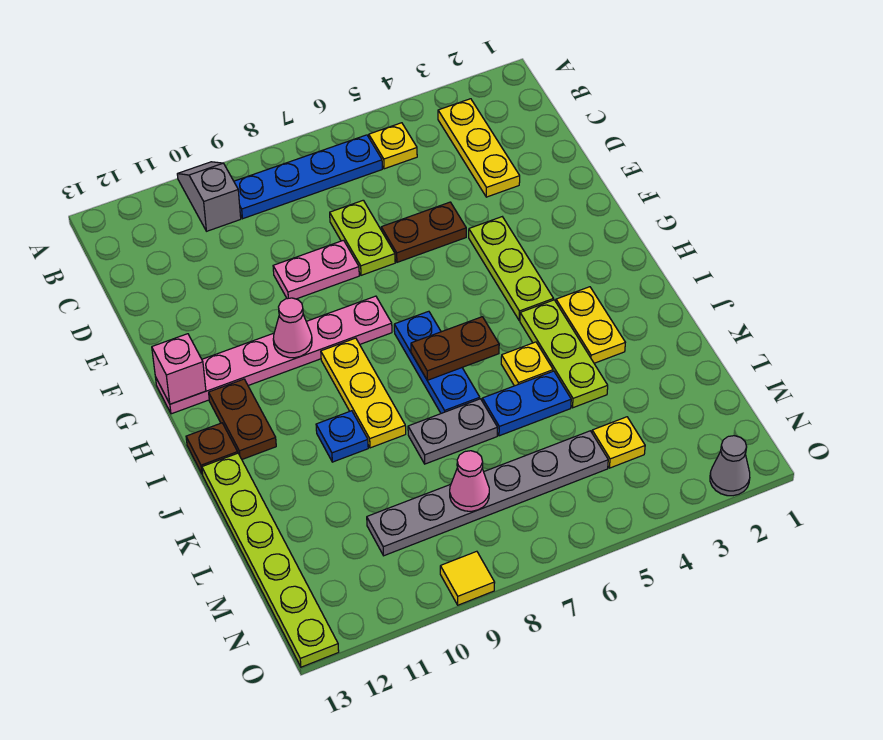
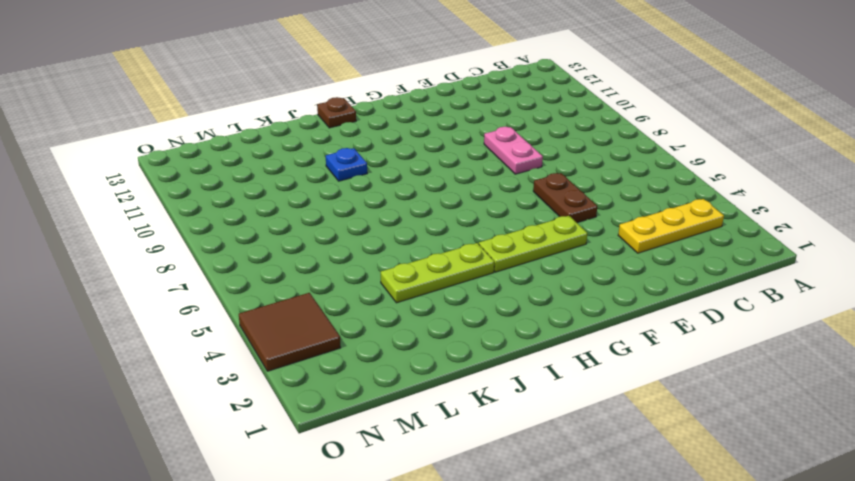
brown 2x2 tile [239,293,340,371] -> none
none -> grey 1x2 slope [177,162,241,231]
none -> yellow 1x1 plate [369,123,417,169]
none -> blue 1x4 plate [234,135,382,219]

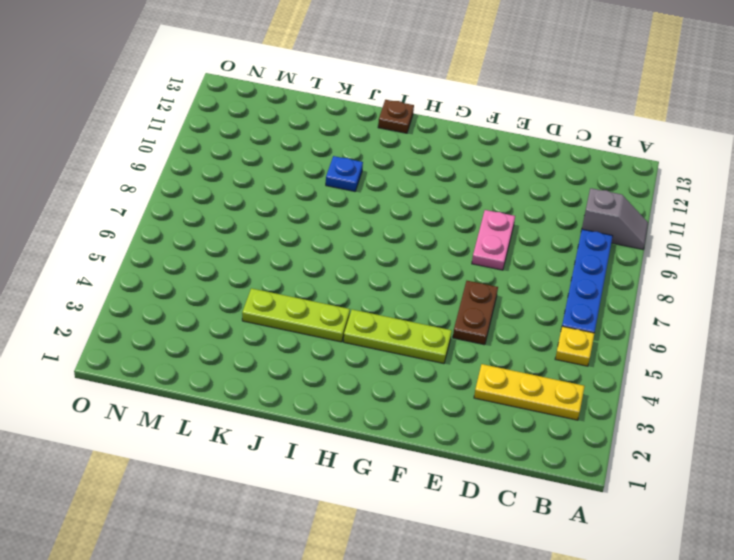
none -> lime 1x2 plate [330,200,395,275]
none -> pink 1x6 plate [156,296,392,414]
none -> blue 1x3 plate [394,311,480,413]

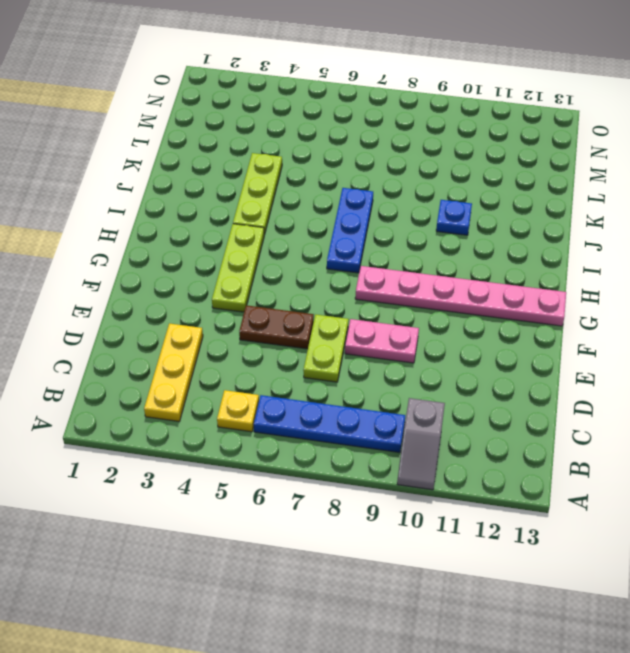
none -> yellow 1x3 plate [321,338,406,448]
none -> brown 1x2 plate [209,379,276,459]
none -> yellow 1x2 plate [556,287,625,363]

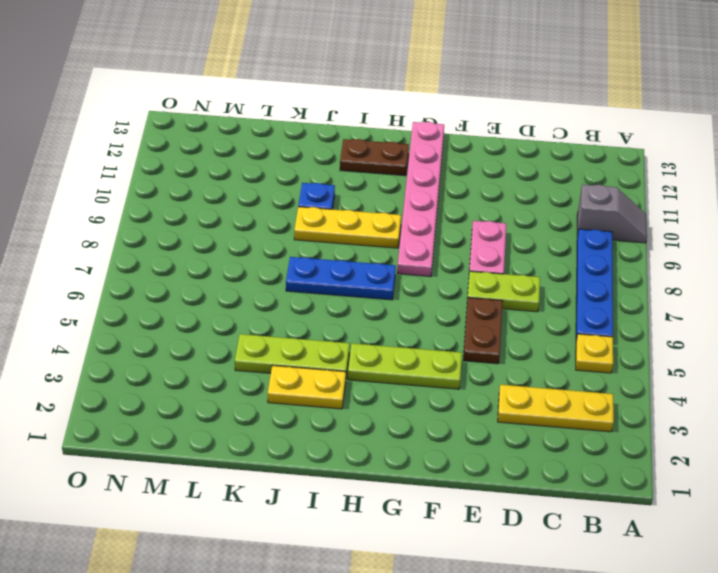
none -> brown 1x1 plate [186,423,238,474]
none -> yellow 1x1 plate [501,342,553,386]
none -> lime 1x6 plate [202,453,339,667]

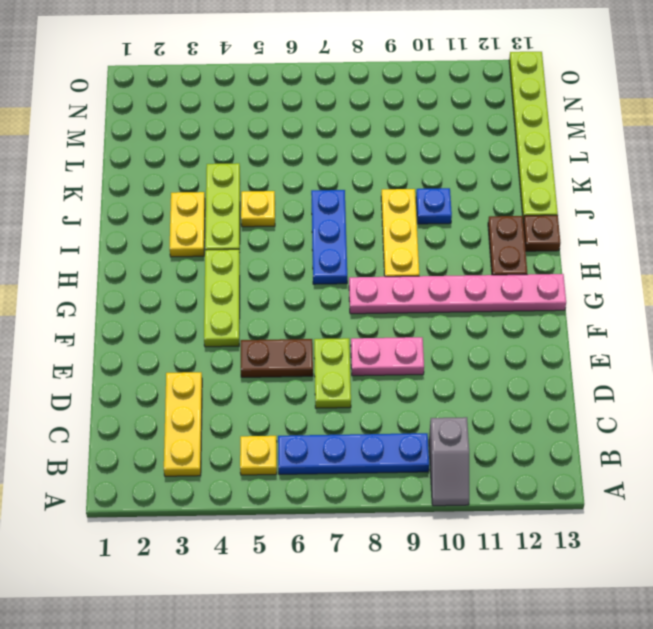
none -> blue 1x2 plate [482,371,571,436]
none -> grey 1x2 plate [408,399,498,464]
none -> yellow 1x1 plate [592,417,645,468]

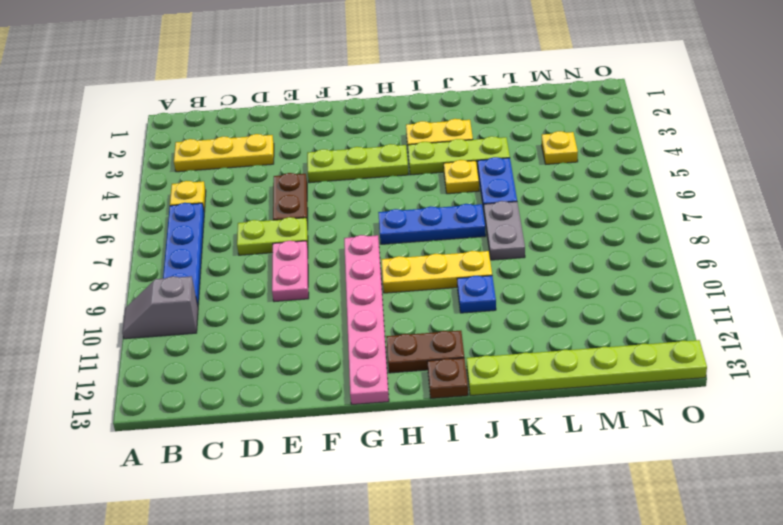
none -> grey 1x6 plate [367,431,608,556]
none -> grey 1x1 cone [710,436,750,496]
none -> yellow 1x1 tile [440,551,495,605]

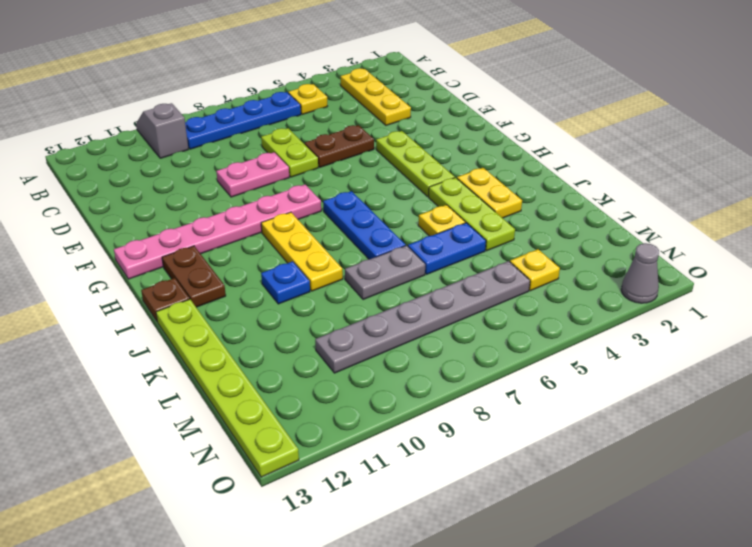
none -> yellow 1x1 tile [440,551,495,605]
none -> pink 1x1 cone [273,298,312,358]
none -> pink 1x1 brick [152,334,206,404]

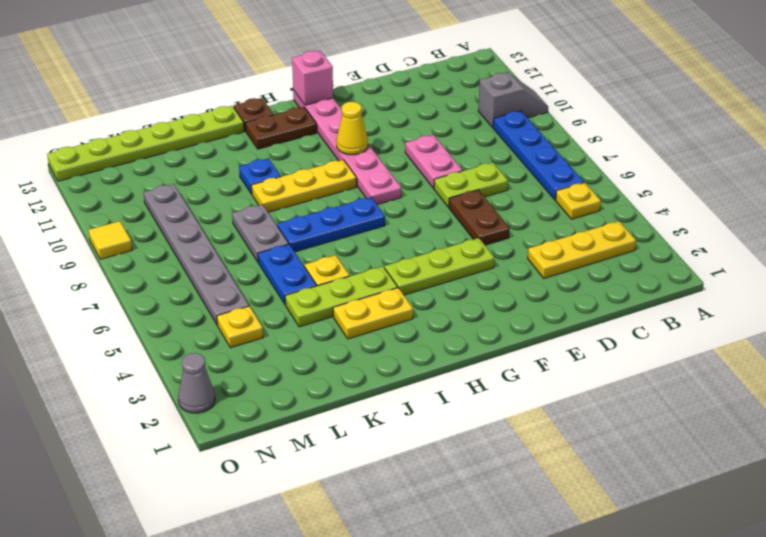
yellow 1x1 cone [336,102,368,155] -> pink 1x1 cone [273,298,312,358]
none -> brown 1x2 plate [411,317,499,380]
none -> pink 1x1 cone [450,451,489,511]

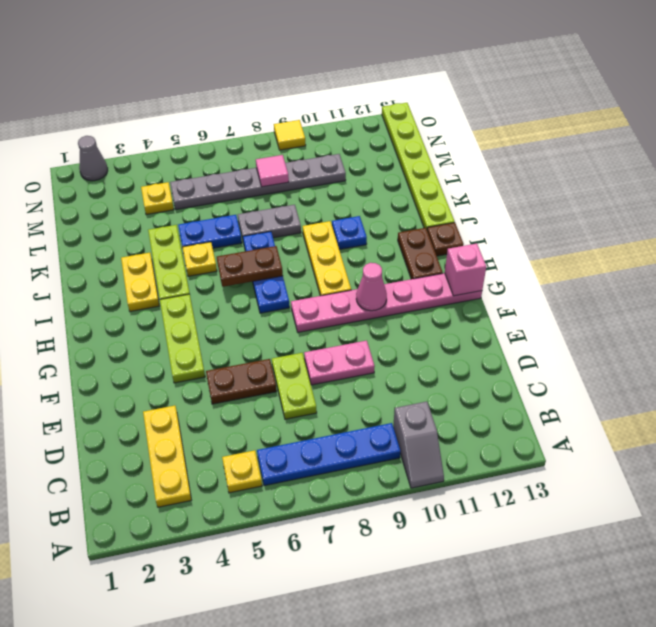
pink 1x1 tile [256,155,289,187] -> pink 1x1 cone [450,451,489,511]

